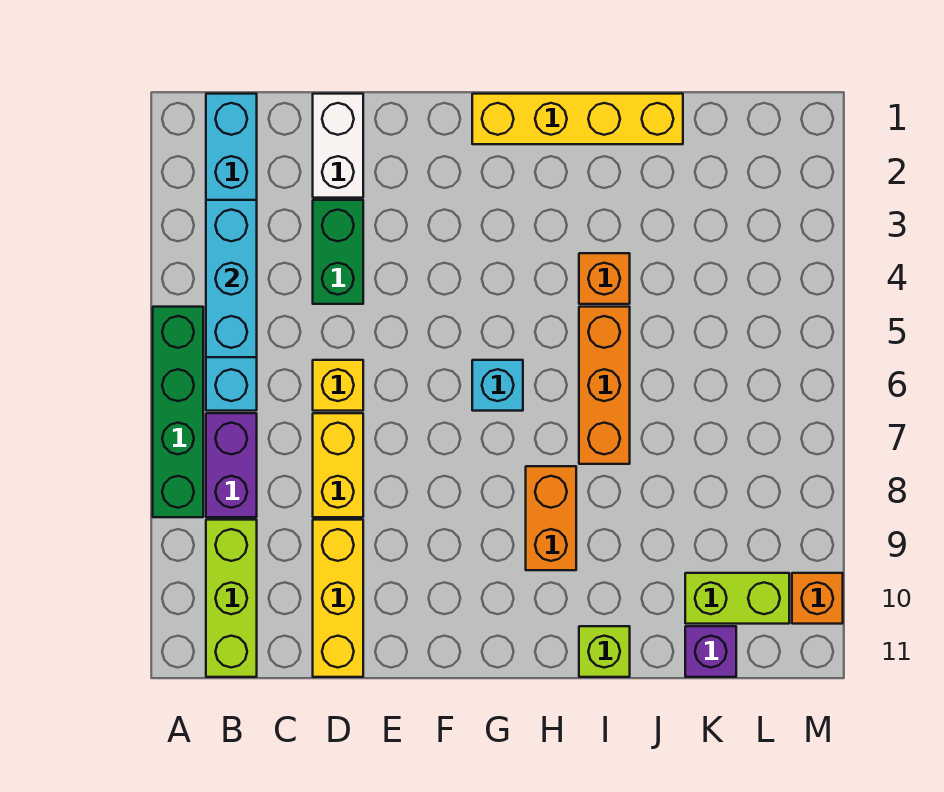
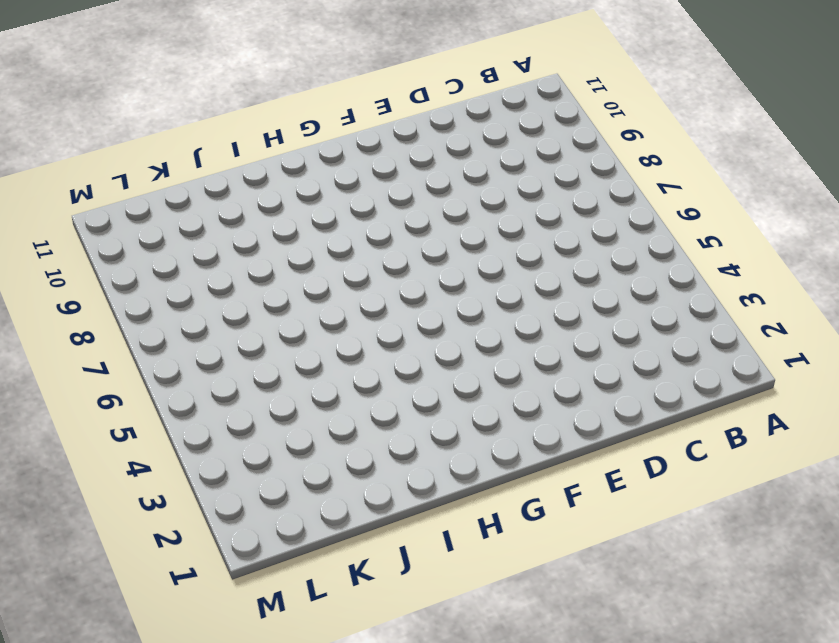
none -> green 1x4 brick [153,307,203,517]
none -> cyan 1x6 brick [206,94,257,411]
none -> purple 1x2 brick [206,413,257,517]

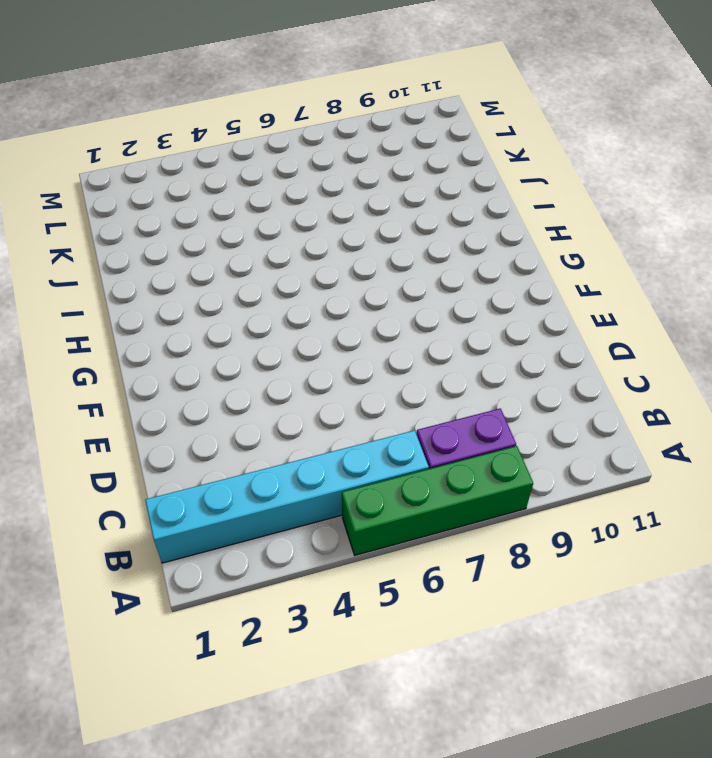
none -> lime 1x3 brick [206,520,257,677]
none -> white 1x2 brick [313,94,363,198]
none -> green 1x2 brick [313,200,363,304]

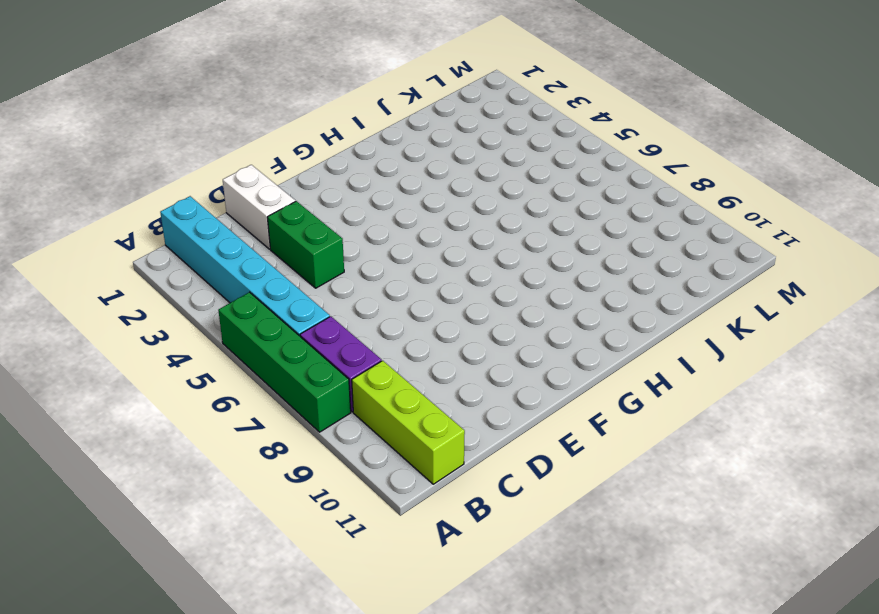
none -> yellow 1x1 brick [313,360,363,411]
none -> yellow 1x2 brick [313,413,363,517]
none -> yellow 1x3 brick [313,520,363,677]

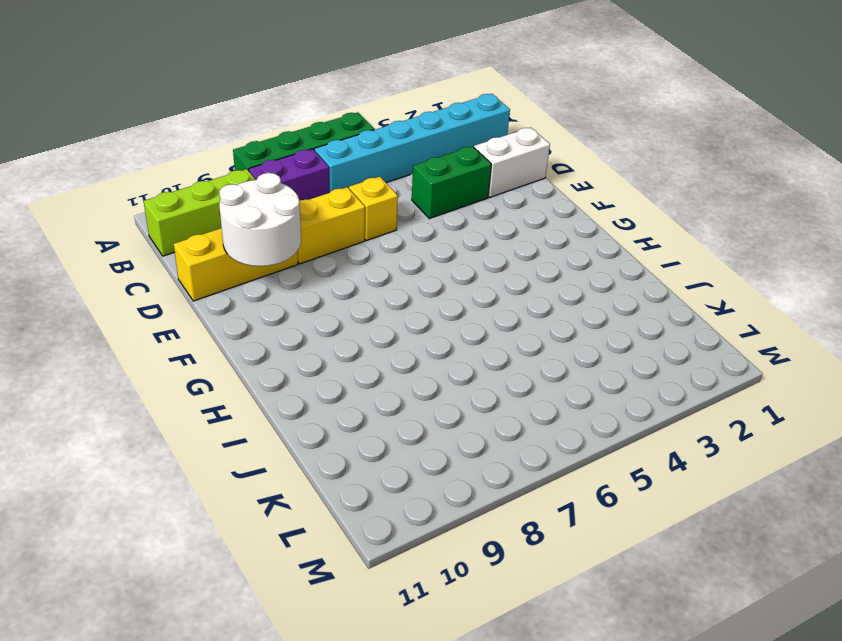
white 2x2 round brick [219,173,301,266] -> none
none -> yellow 1x4 brick [472,94,683,144]
none -> cyan 1x1 brick [472,360,523,411]
none -> orange 1x2 brick [526,466,576,570]

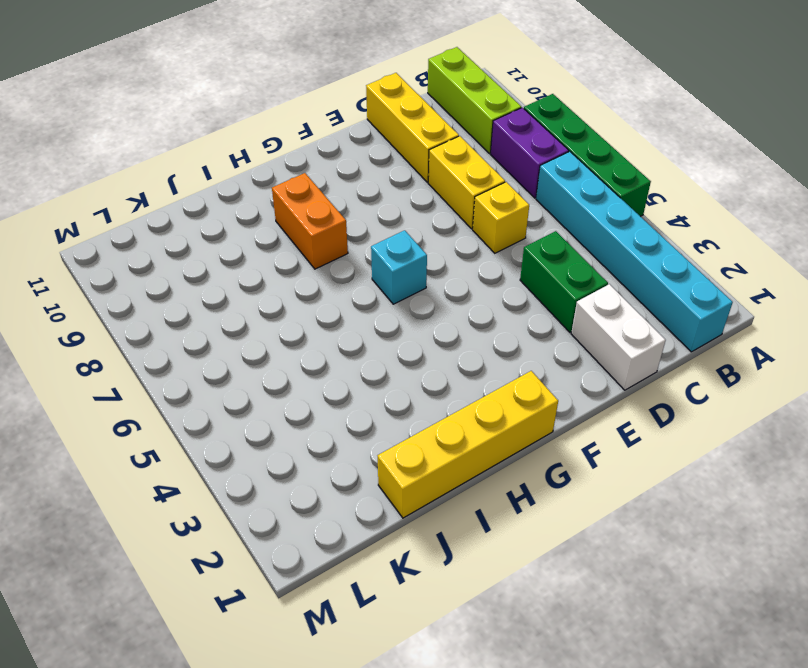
none -> orange 1x1 brick [579,253,630,304]
none -> orange 1x3 brick [579,307,630,464]
none -> lime 1x1 brick [579,626,630,677]

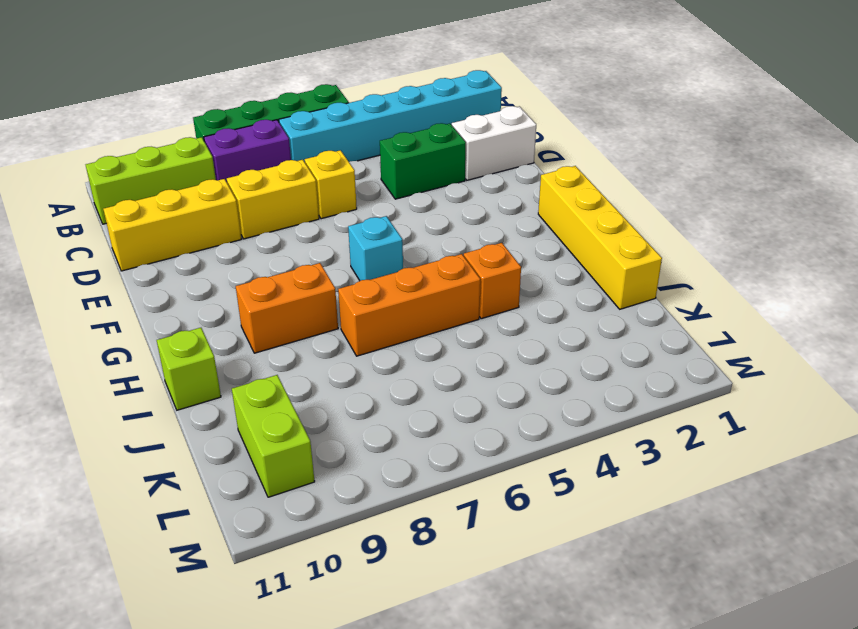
none -> purple 1x1 brick [685,626,736,677]
none -> orange 1x1 brick [792,573,843,624]
none -> cyan 1x3 brick [206,200,257,357]

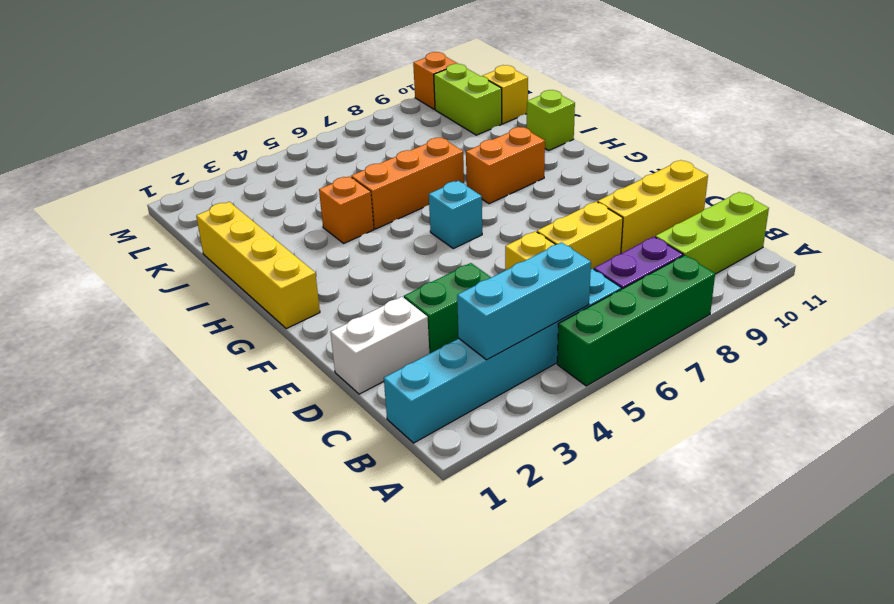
yellow 1x1 brick [483,65,528,124] -> purple 1x1 brick [685,626,736,677]

